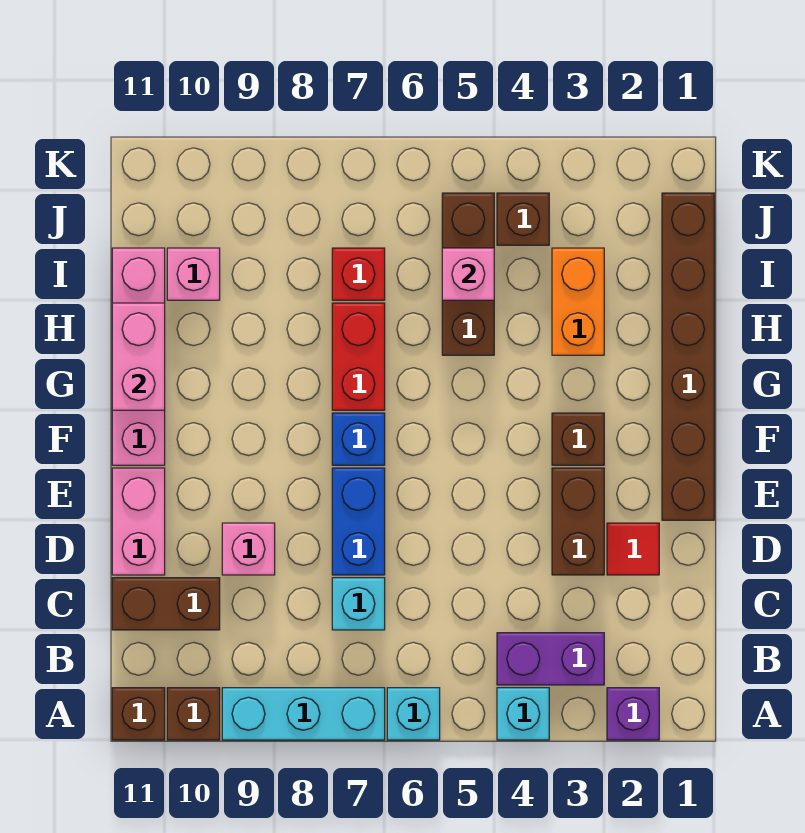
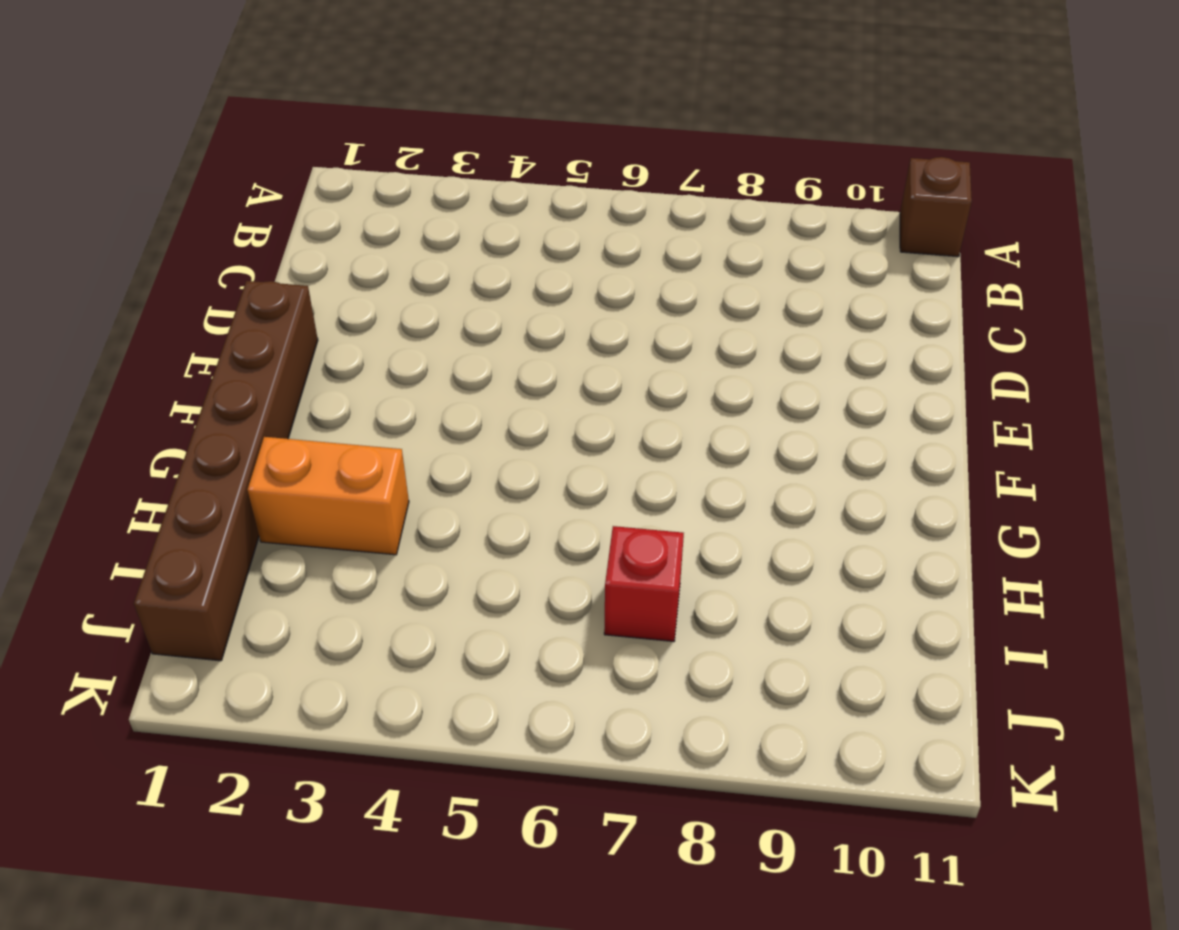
orange 1x2 brick [248,437,409,555] -> orange 1x2 brick turned to [552,248,604,355]
none -> purple 1x1 brick [607,688,659,740]
none -> cyan 1x1 brick [497,688,549,740]
none -> cyan 1x1 brick [387,688,440,740]

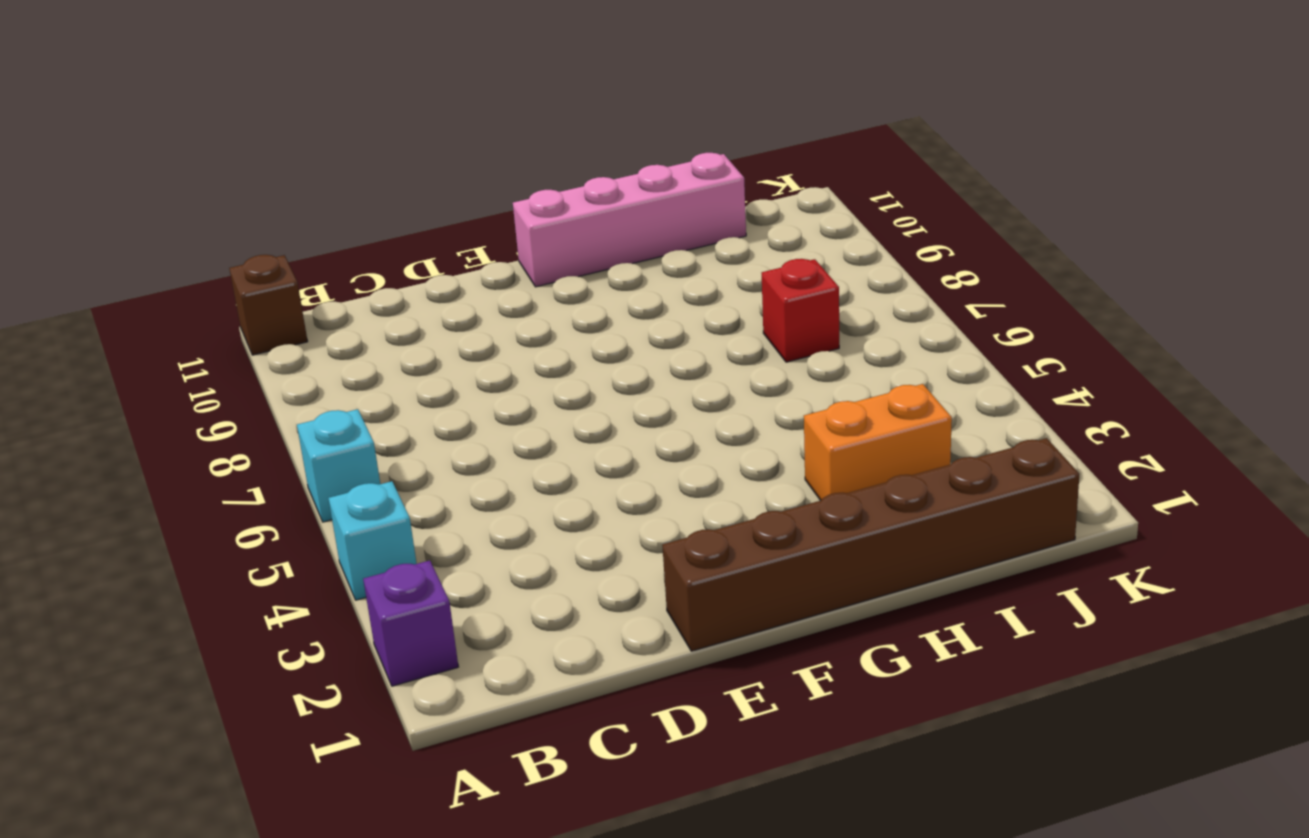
none -> cyan 1x3 brick [222,688,385,740]
none -> brown 1x1 brick [167,688,220,740]
none -> purple 1x2 brick [497,633,604,685]

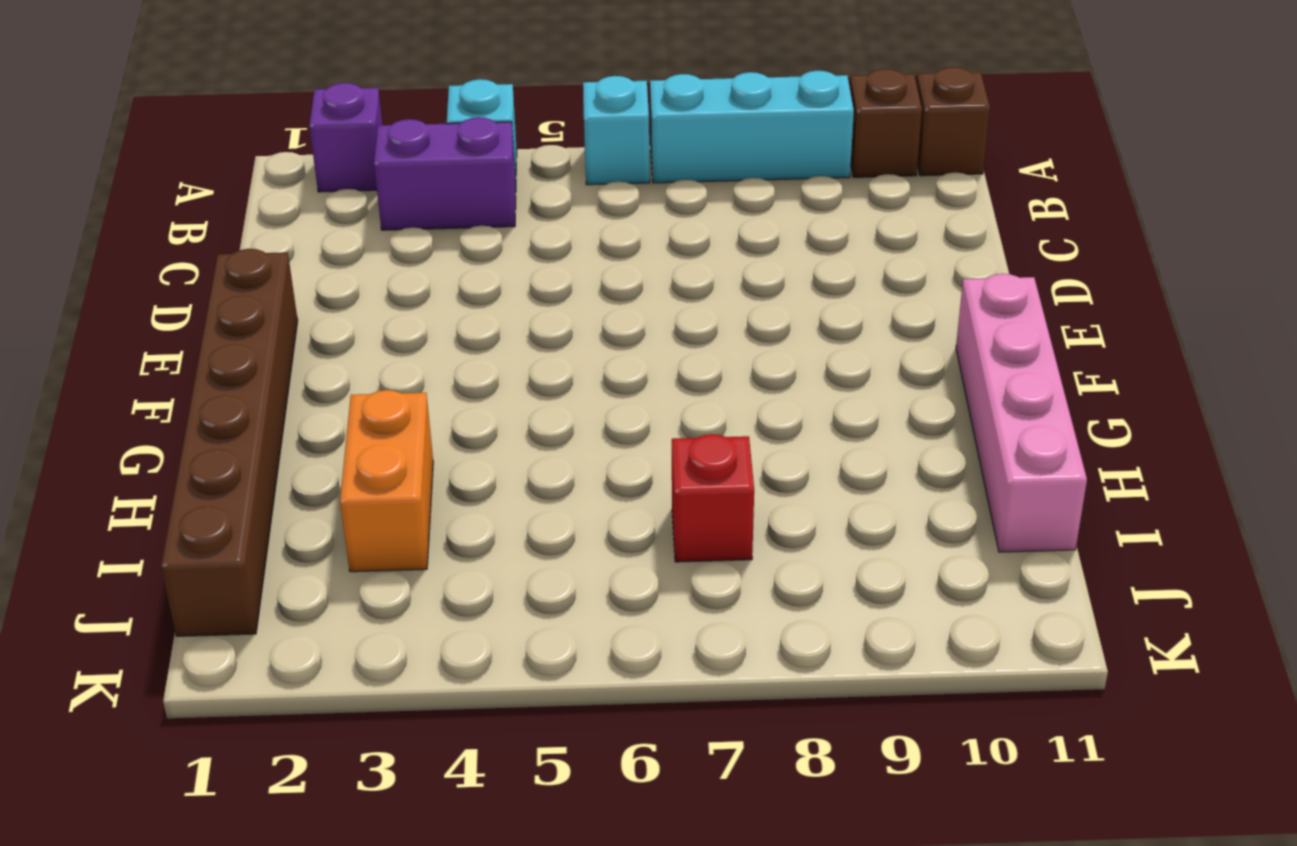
none -> cyan 1x1 brick [332,578,385,630]
none -> brown 1x2 brick [112,578,220,630]
none -> red 1x1 tile [607,523,659,575]

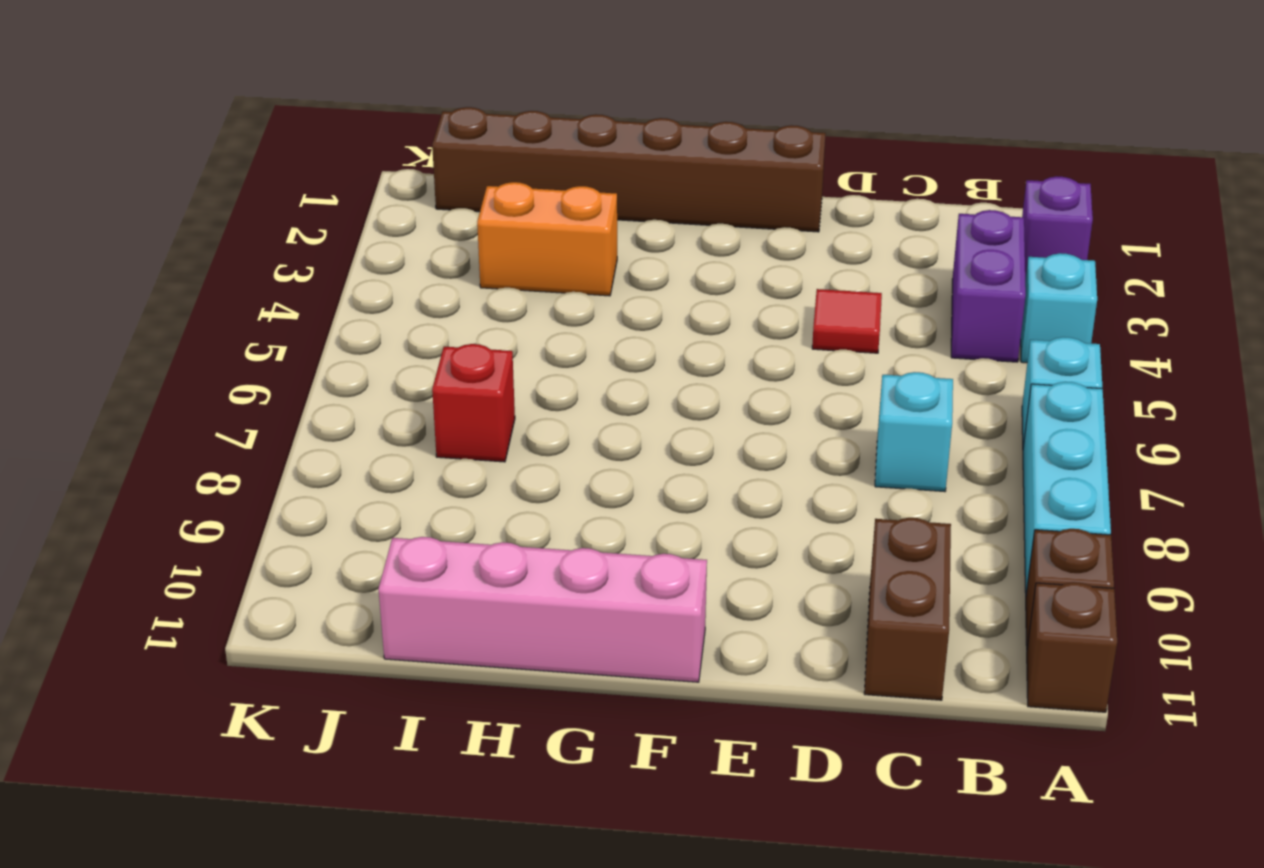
red 1x1 tile [812,289,882,353] -> red 1x1 tile moved to [607,523,659,575]
none -> brown 1x2 brick [552,468,604,575]
none -> blue 1x2 brick [332,468,385,575]
none -> pink 1x1 brick [222,523,275,575]

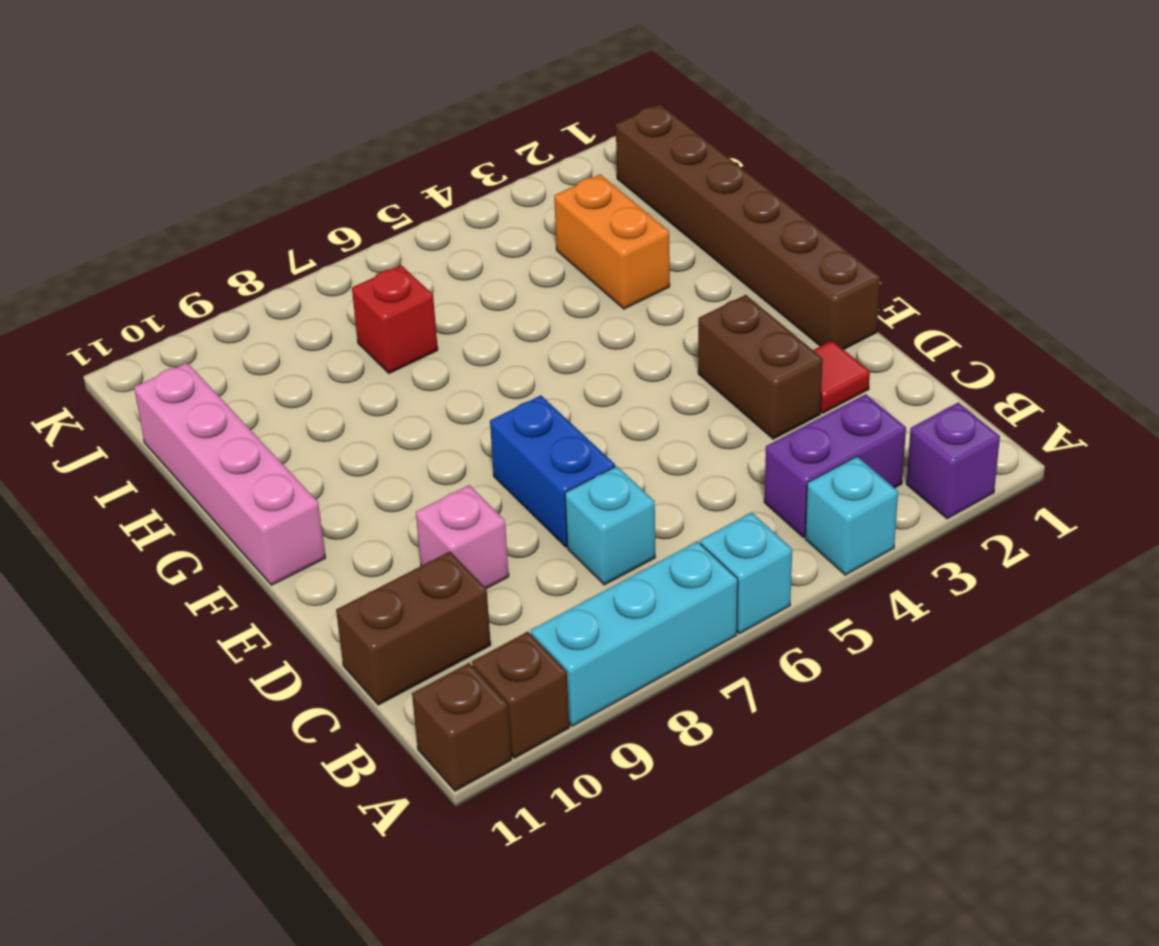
none -> pink 1x2 brick [112,468,165,575]
none -> brown 1x1 brick [552,413,604,465]
none -> blue 1x1 brick [332,413,385,465]

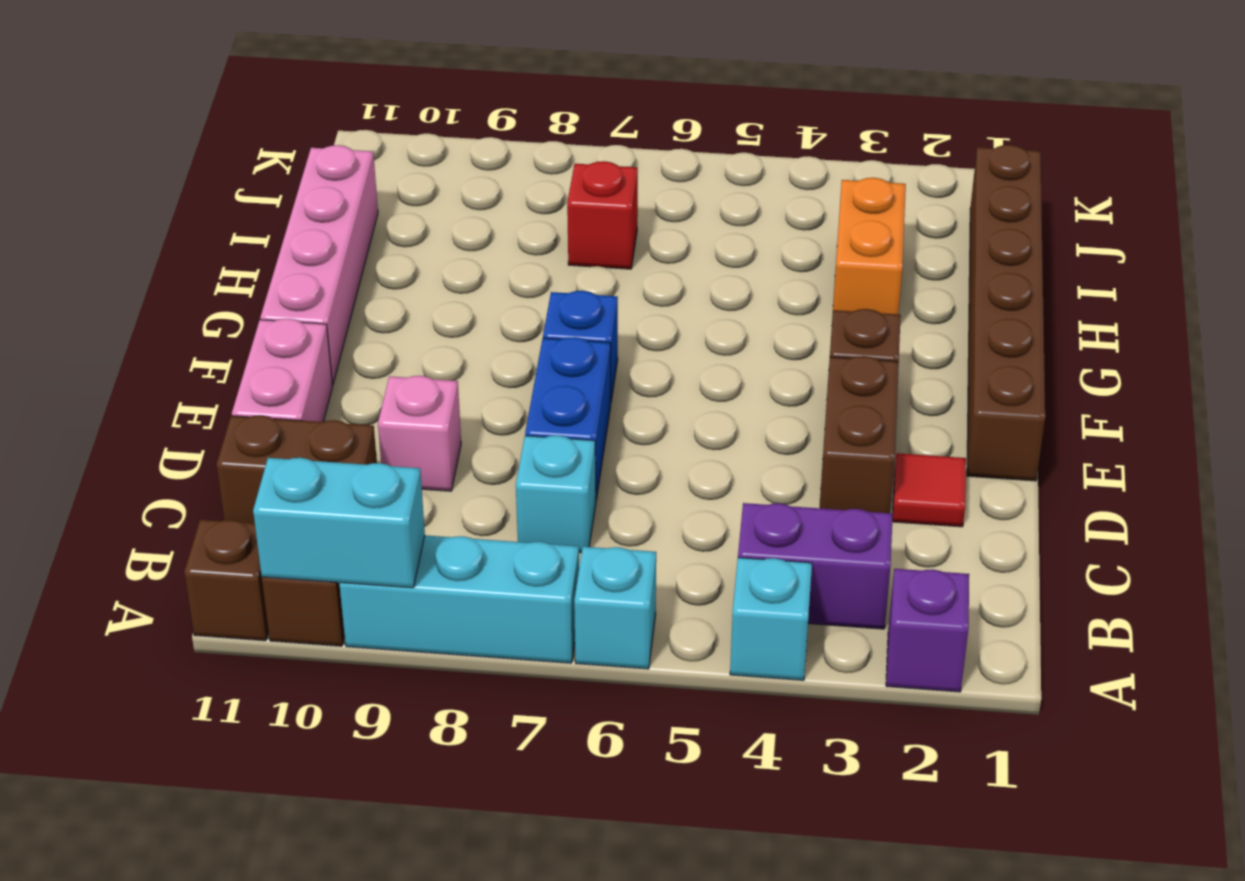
cyan 1x2 brick [253,458,425,588] -> none
none -> red 1x2 brick [332,303,385,410]
none -> brown 1x3 brick [442,193,494,355]
none -> pink 1x1 brick [167,248,220,300]

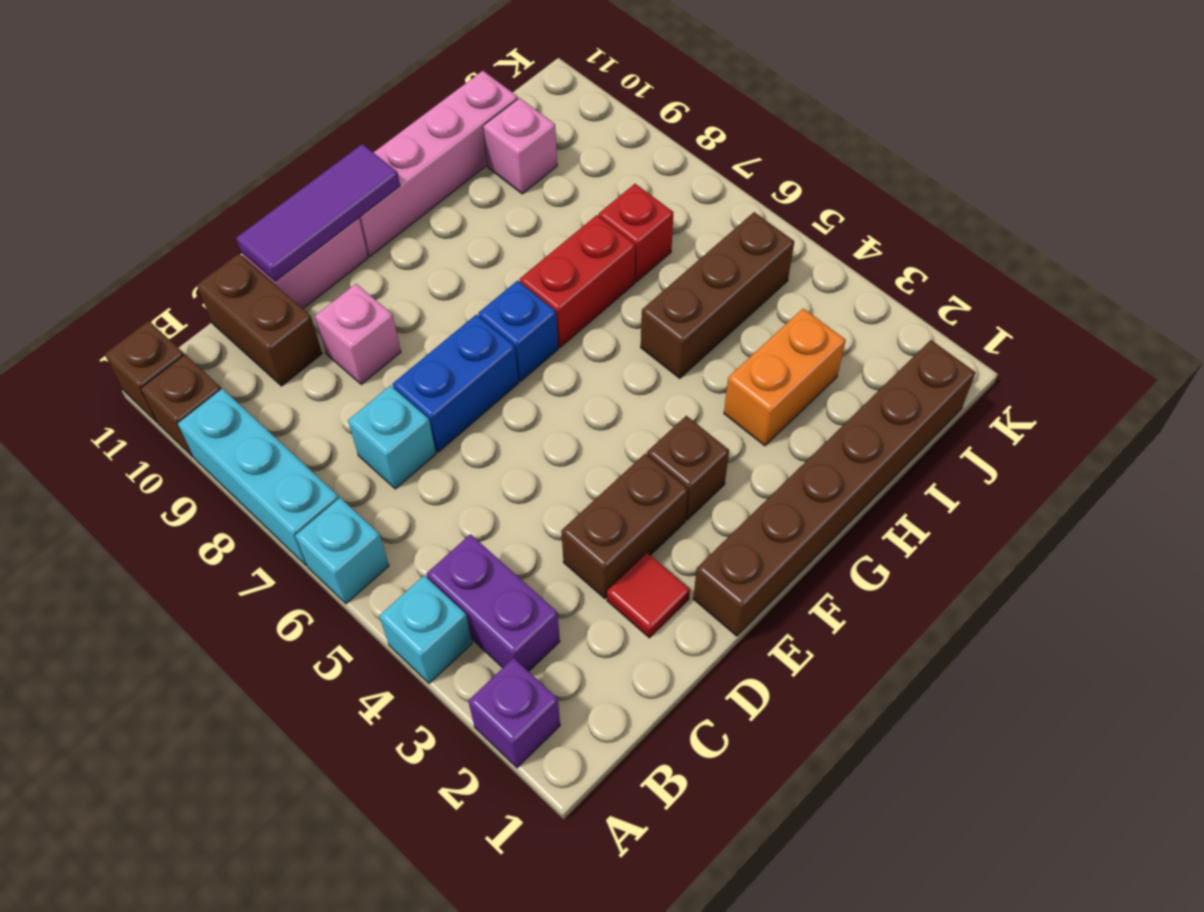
purple 1x3 tile [236,144,400,281] -> none
none -> brown 1x1 brick [497,193,549,245]
none -> pink 1x2 brick [112,303,165,410]
none -> pink 1x1 brick [442,248,494,300]

